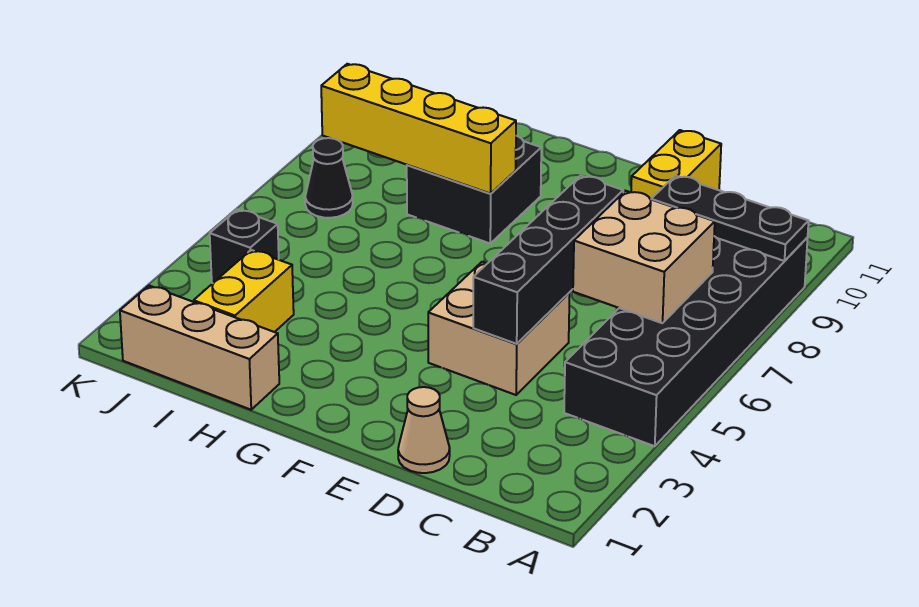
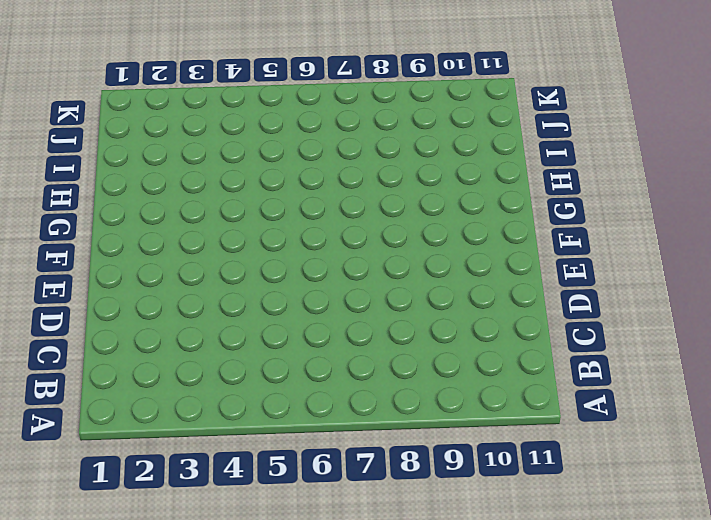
none -> black 2x6 brick [564,236,808,446]
none -> tan 1x1 cone [398,387,450,473]
none -> tan 2x2 brick [428,262,570,395]

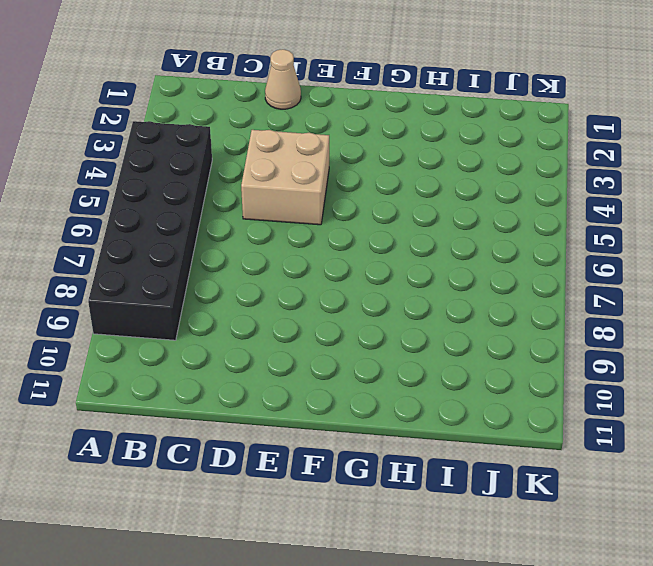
none -> yellow 1x2 brick [631,130,721,199]
none -> black 2x2 brick [407,136,541,243]
none -> tan 1x3 brick [120,286,279,410]

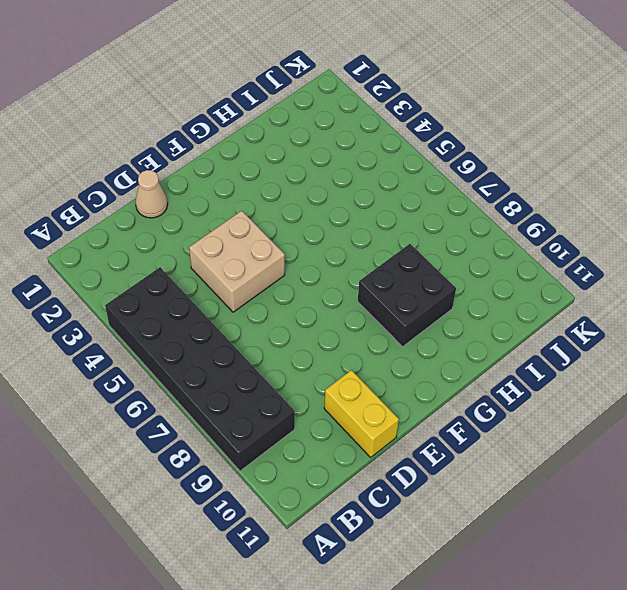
none -> tan 1x3 brick [120,286,279,410]
none -> yellow 1x2 brick [194,250,294,332]
none -> black 1x1 brick [210,209,279,283]

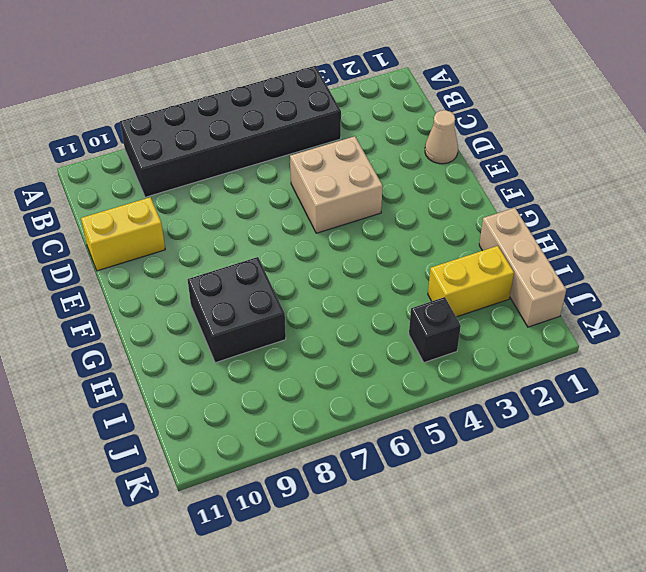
none -> black 1x1 cone [305,138,353,218]
none -> black 1x3 plate [651,176,809,261]
none -> tan 2x2 brick [573,191,715,323]

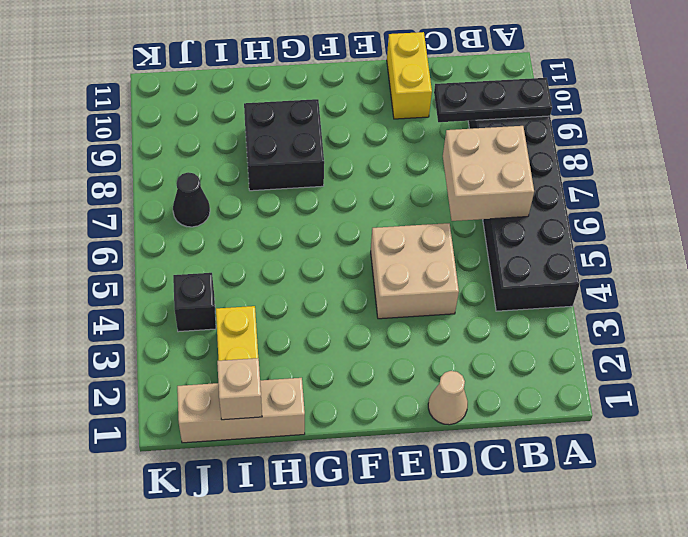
tan 1x1 brick [217,358,262,420] -> none
none -> black 1x4 brick [473,175,623,344]
none -> yellow 1x4 brick [321,64,516,194]

